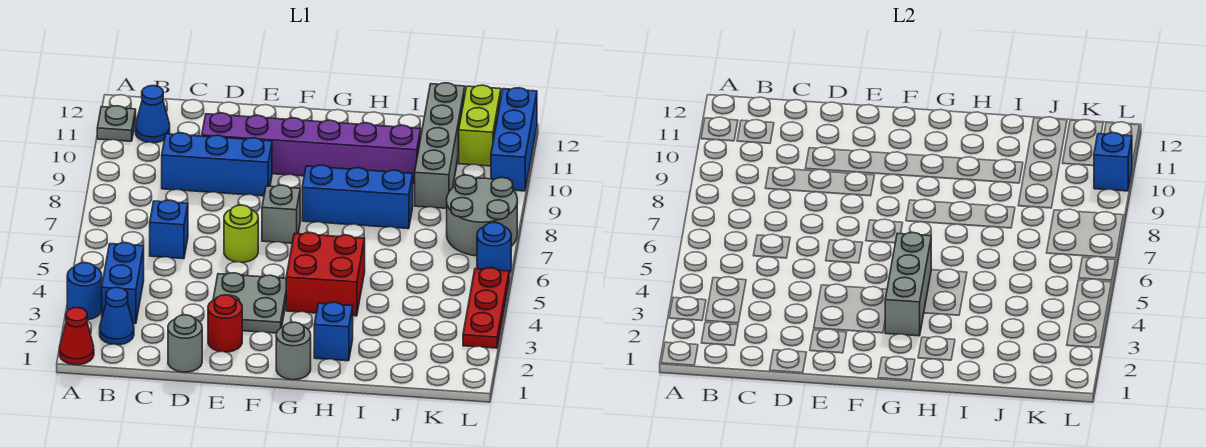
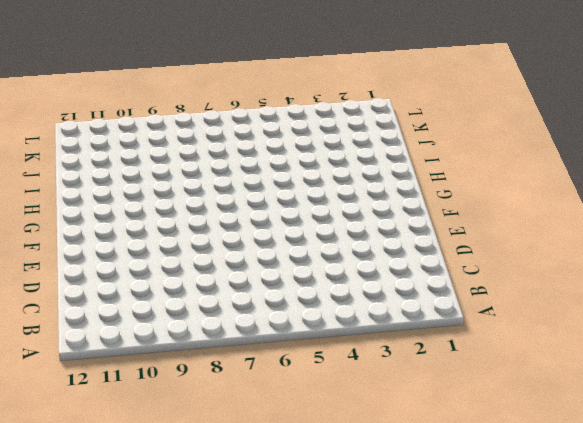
none -> red 1x1 cone [59,307,94,365]
none -> blue 1x1 round brick [67,263,102,320]
none -> grey 1x1 plate [97,106,136,141]

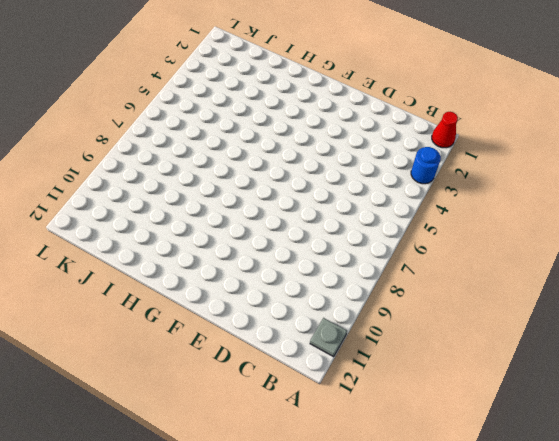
none -> blue 1x1 cone [100,288,134,345]
none -> blue 1x2 brick [102,243,144,323]
none -> blue 1x1 cone [135,86,170,143]

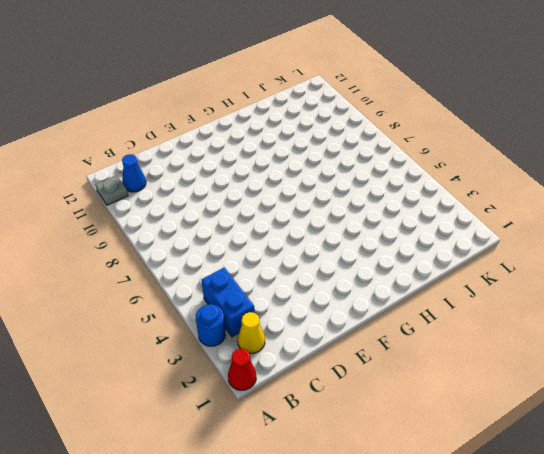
yellow 1x1 cone [238,312,265,354] -> blue 1x1 cone [100,288,134,345]
none -> blue 1x1 brick [150,200,188,259]
none -> blue 1x3 brick [162,133,272,196]
none -> grey 1x1 round brick [168,315,202,372]

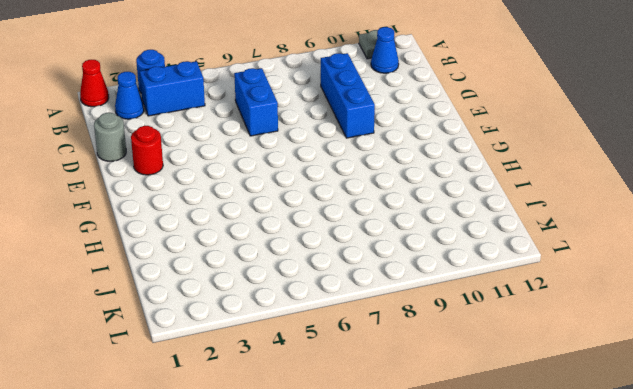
blue 1x2 brick [234,68,278,136] -> blue 1x1 brick [150,200,188,259]
none -> purple 1x6 brick [202,113,421,184]
none -> grey 2x2 plate [213,273,286,333]
none -> lime 1x1 round brick [224,205,258,262]

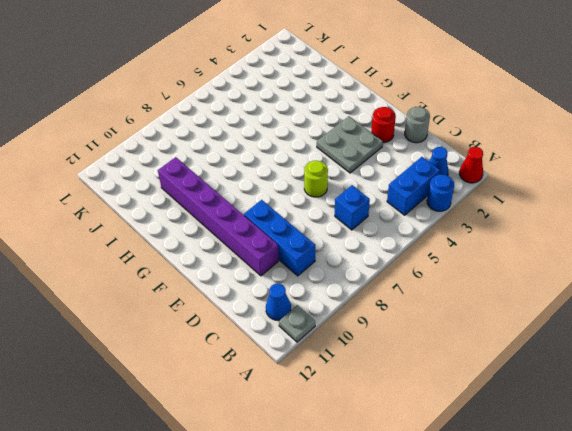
none -> grey 1x1 brick [262,185,300,243]
none -> grey 1x1 round brick [276,322,311,380]
none -> red 2x2 brick [286,233,365,316]

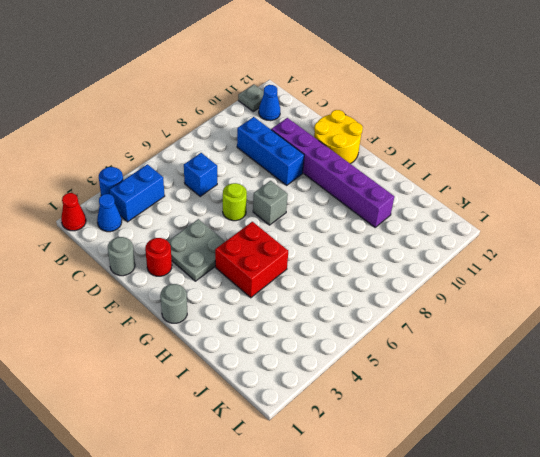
yellow 2x2 round brick [314,110,363,164] -> none
none -> blue 1x3 brick [302,165,413,229]
none -> blue 1x1 brick [314,302,353,361]
none -> grey 1x4 brick [415,83,465,208]

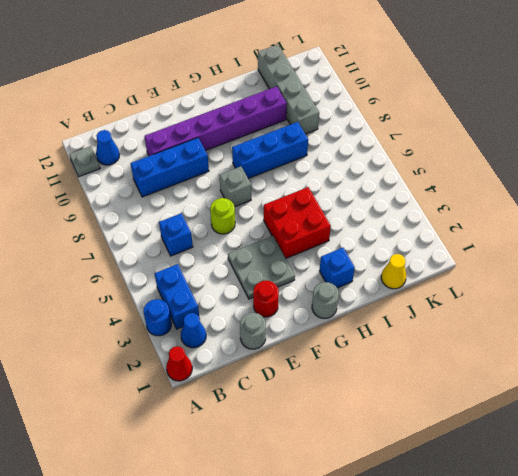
yellow 1x1 cone [381,254,406,289] -> none
none -> grey 2x2 round brick [447,175,517,256]
none -> lime 1x2 brick [459,85,501,166]
none -> red 1x3 plate [463,268,509,348]

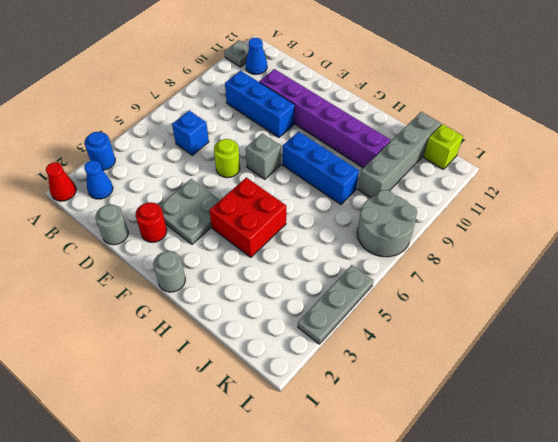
lime 1x1 brick [424,124,463,170] -> lime 1x2 brick [459,85,501,166]
grey 1x3 plate [298,265,373,344] -> red 1x3 plate [463,268,509,348]
none -> blue 1x2 brick [102,243,144,323]
none -> blue 1x1 brick [314,302,353,361]
none -> blue 1x1 round brick [477,222,511,274]

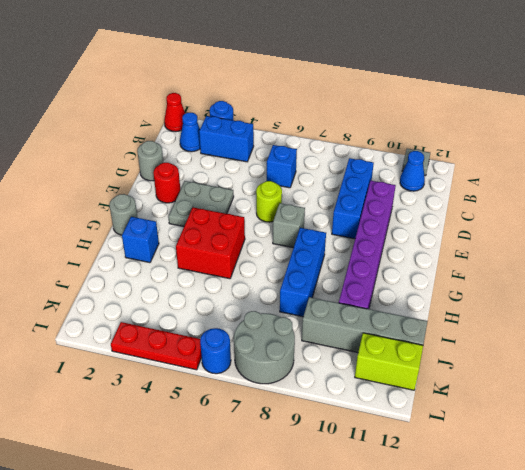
none -> blue 1x3 brick [491,88,537,191]
none -> grey 1x3 brick [885,233,931,336]
none -> blue 1x1 brick [1094,133,1132,191]

